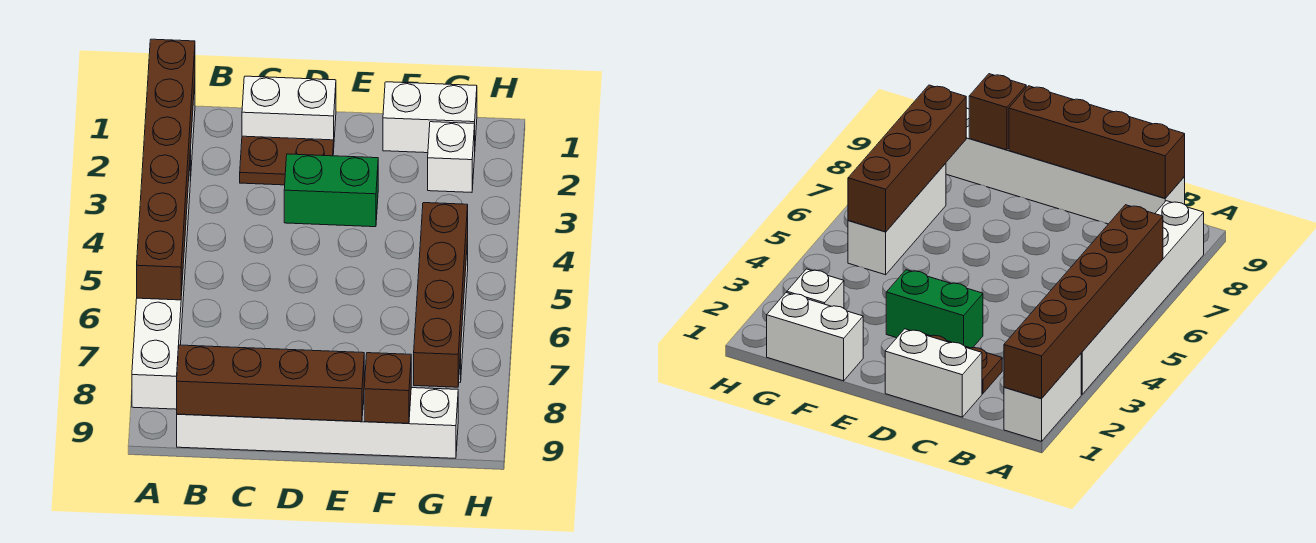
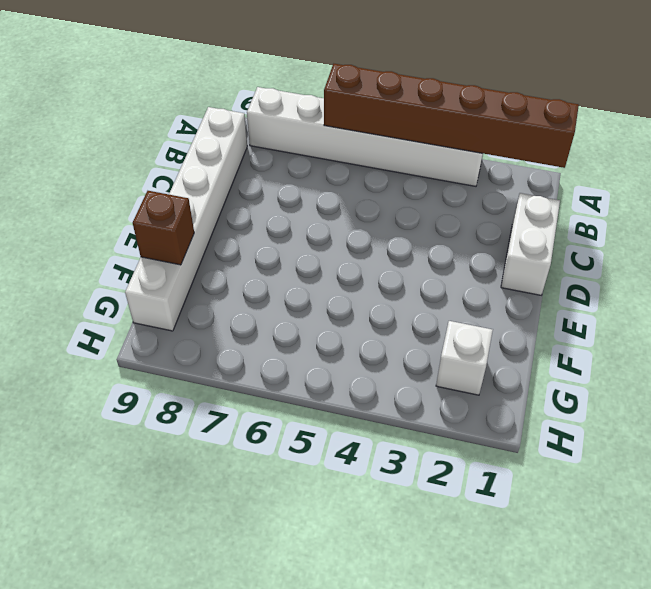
none -> white 1x2 brick [1004,354,1081,441]
none -> brown 1x2 plate [240,136,334,185]
none -> green 1x2 brick [284,154,378,227]

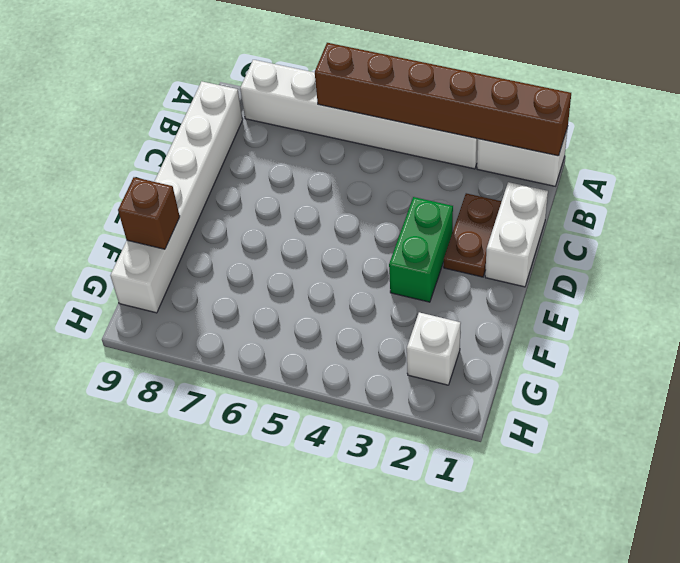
none -> white 1x2 brick [383,82,477,153]
none -> white 1x3 brick [848,163,946,275]
none -> brown 1x4 brick [177,345,364,422]

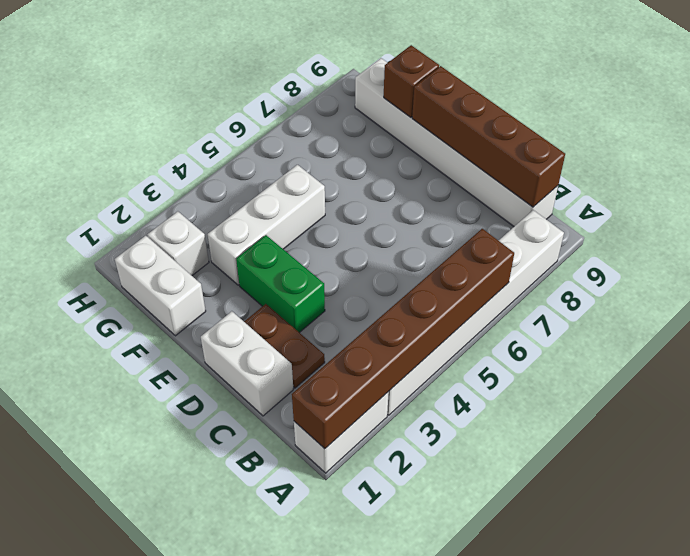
white 1x3 brick [208,165,325,285] -> white 1x3 brick moved to [848,163,946,275]
none -> brown 1x4 brick [414,203,468,387]

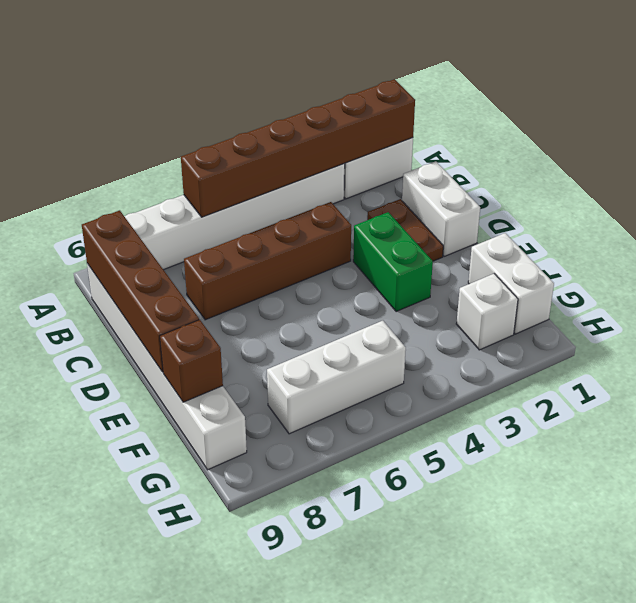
brown 1x4 brick [184,202,351,320] -> brown 1x4 brick moved to [414,203,468,387]

